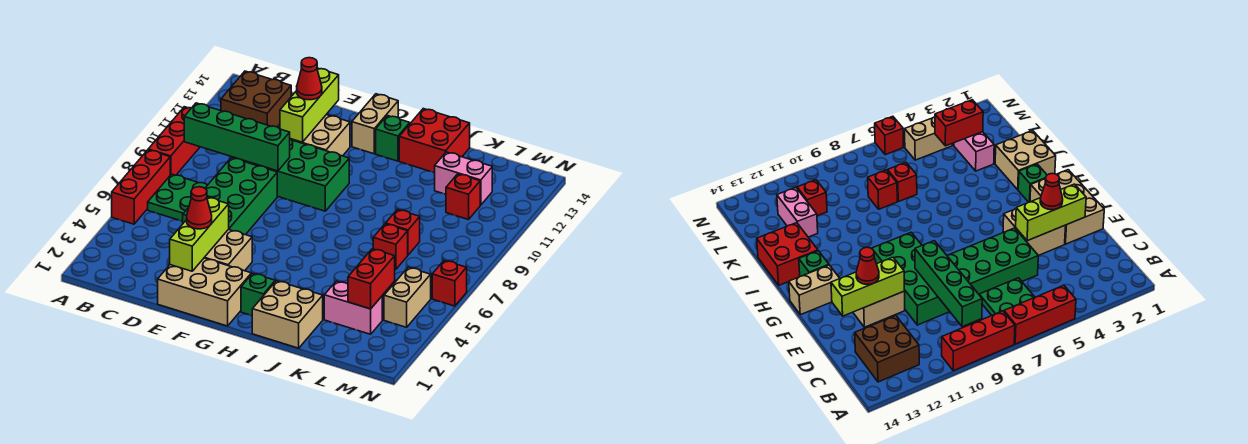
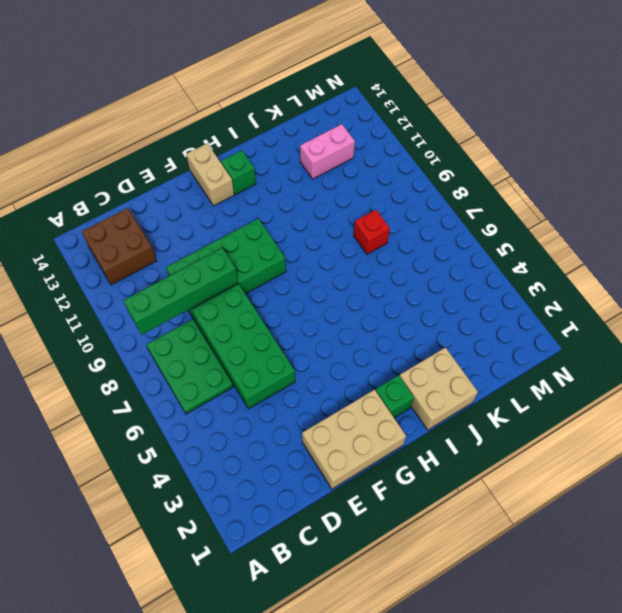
green 2x3 plate [146,319,233,414] -> green 2x2 plate [148,174,207,221]
none -> red 1x3 brick [112,150,170,224]
none -> red 1x3 brick [148,107,200,175]
none -> tan 2x2 brick [204,229,252,271]

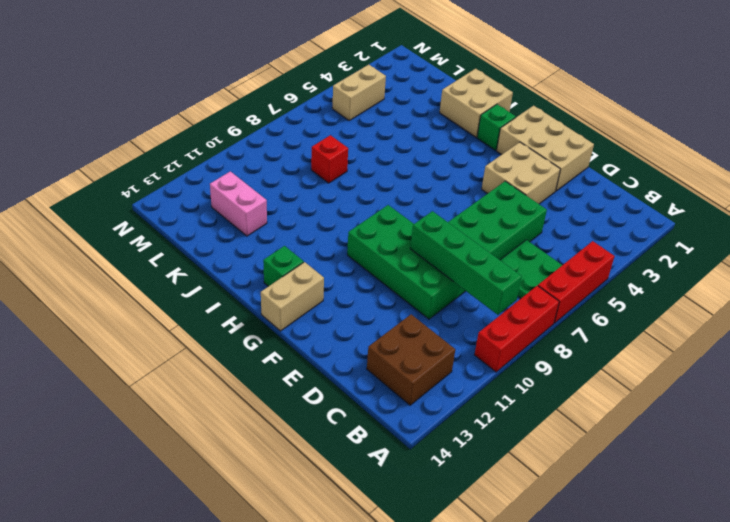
none -> tan 2x2 brick [292,115,350,156]
none -> red 2x2 brick [399,109,470,173]
none -> pink 1x2 brick [324,281,382,334]

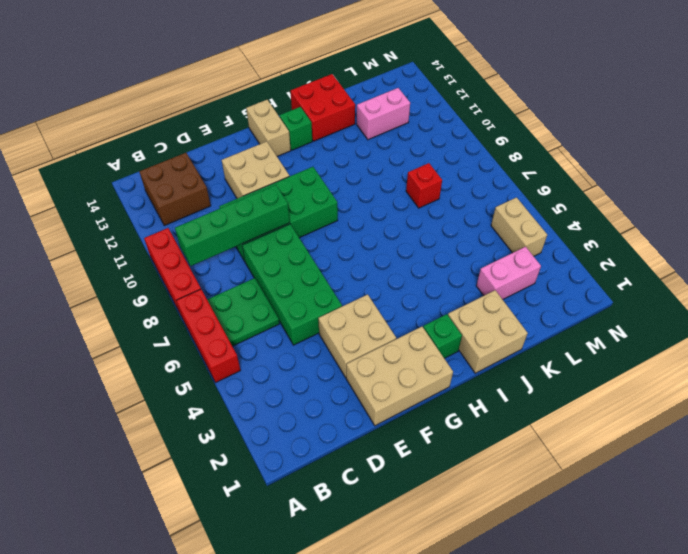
none -> red 1x1 brick [373,224,408,270]
none -> red 1x1 brick [446,174,480,220]
none -> red 1x1 brick [432,260,467,306]

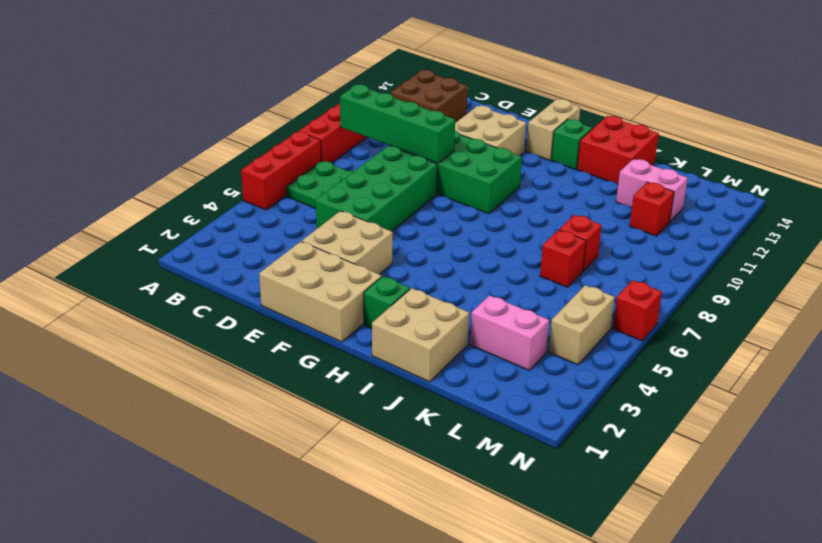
none -> lime 1x3 brick [170,197,229,271]
none -> lime 1x3 brick [280,68,339,142]
none -> red 1x2 brick [348,249,395,309]

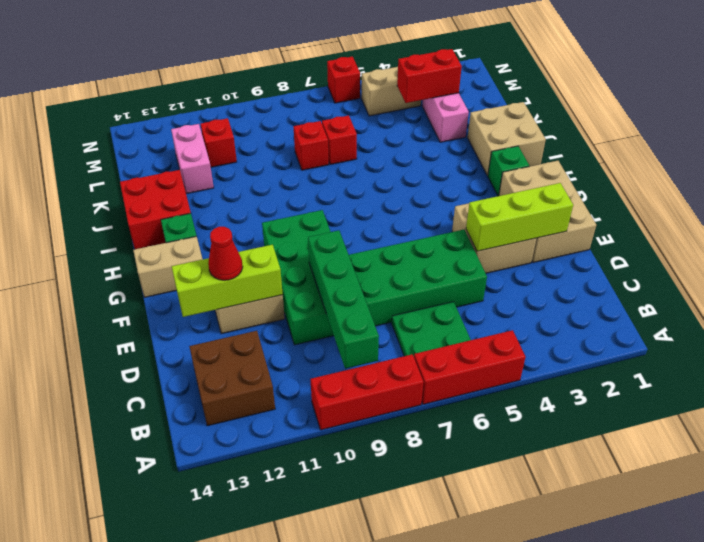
none -> red 1x1 cone [187,187,212,229]

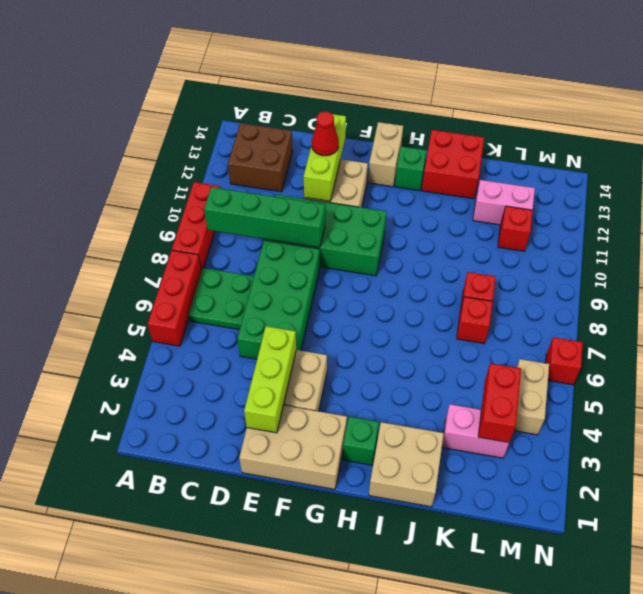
none -> red 1x1 cone [187,187,212,229]

